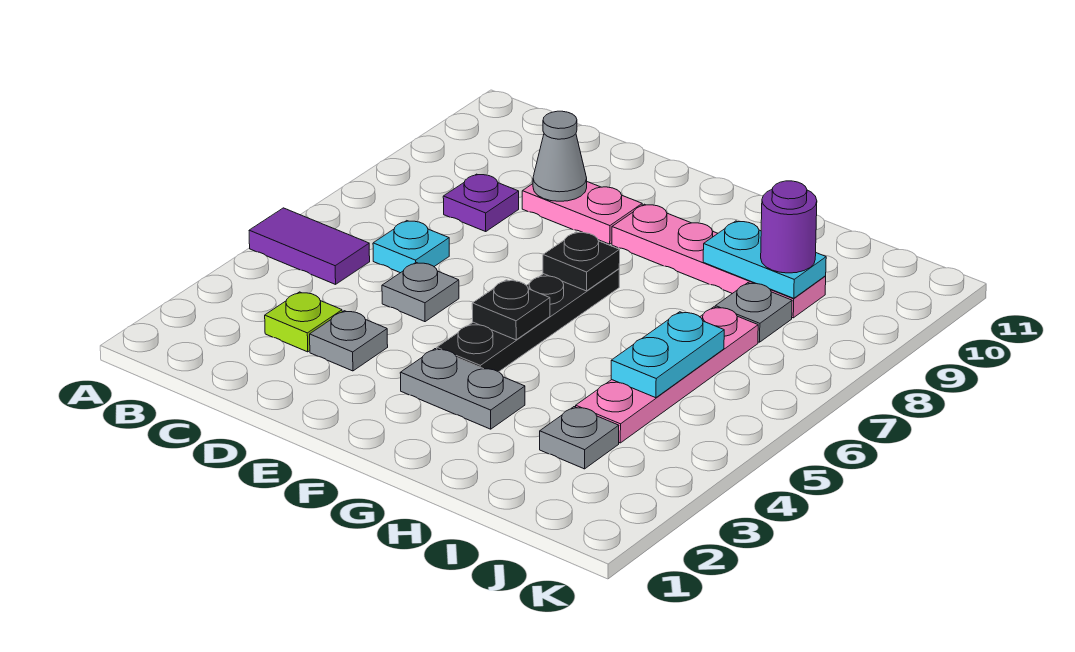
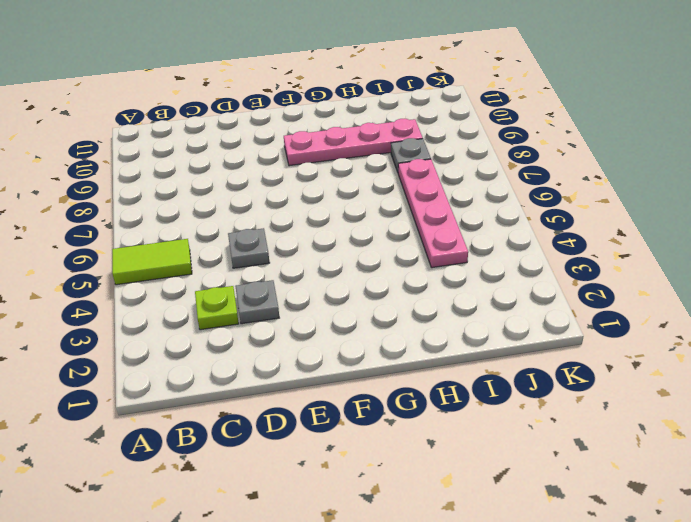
lime 1x2 tile [112,239,192,285] -> purple 1x2 tile [249,208,370,284]
none -> cyan 1x1 plate [373,221,449,273]
none -> purple 1x1 plate [443,174,519,231]
none -> pink 1x2 plate [522,182,642,244]

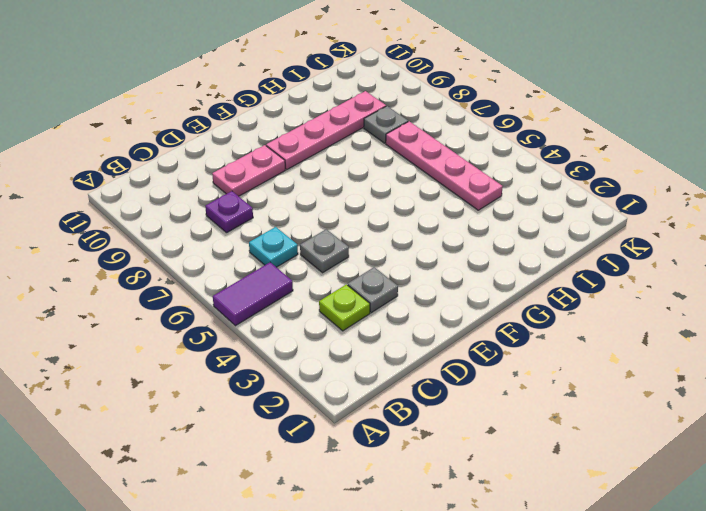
none -> grey 1x2 plate [400,349,525,429]
none -> black 1x4 plate [437,269,619,372]
none -> grey 1x1 plate [540,407,619,469]

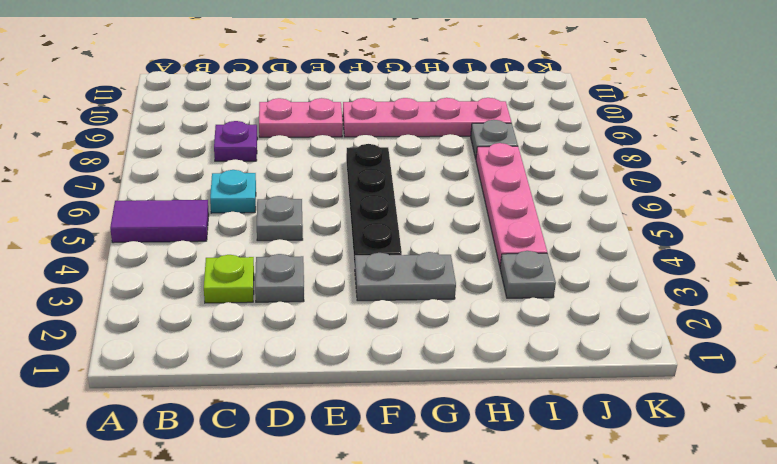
none -> grey 1x1 cone [533,111,587,201]
none -> black 1x1 plate [472,280,550,340]
none -> black 1x1 plate [543,232,620,291]

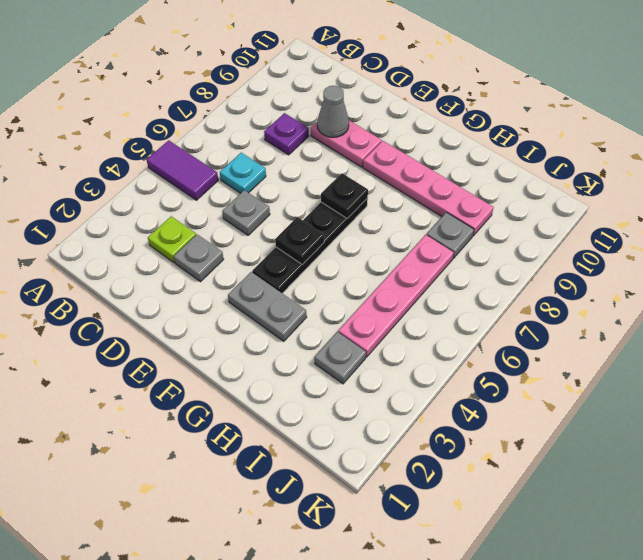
none -> cyan 1x2 plate [703,221,826,298]
none -> cyan 1x2 plate [611,312,724,398]
none -> purple 1x1 round brick [761,181,817,273]

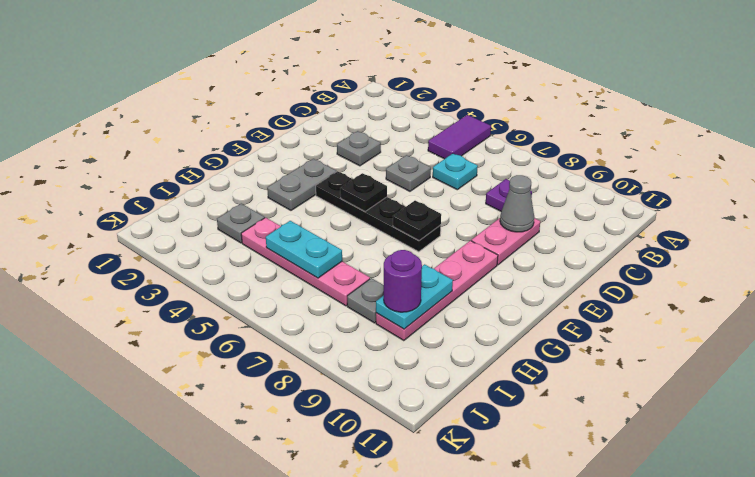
none -> lime 1x1 plate [265,292,342,352]

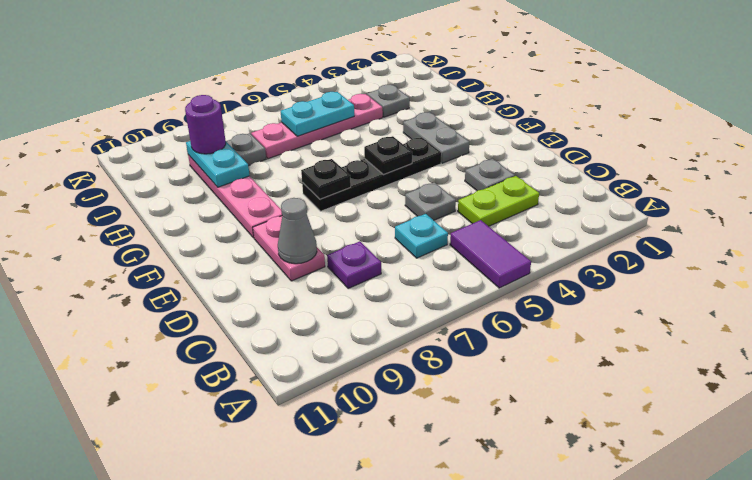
lime 1x2 plate [458,176,539,226] -> lime 1x1 plate [265,292,342,352]

